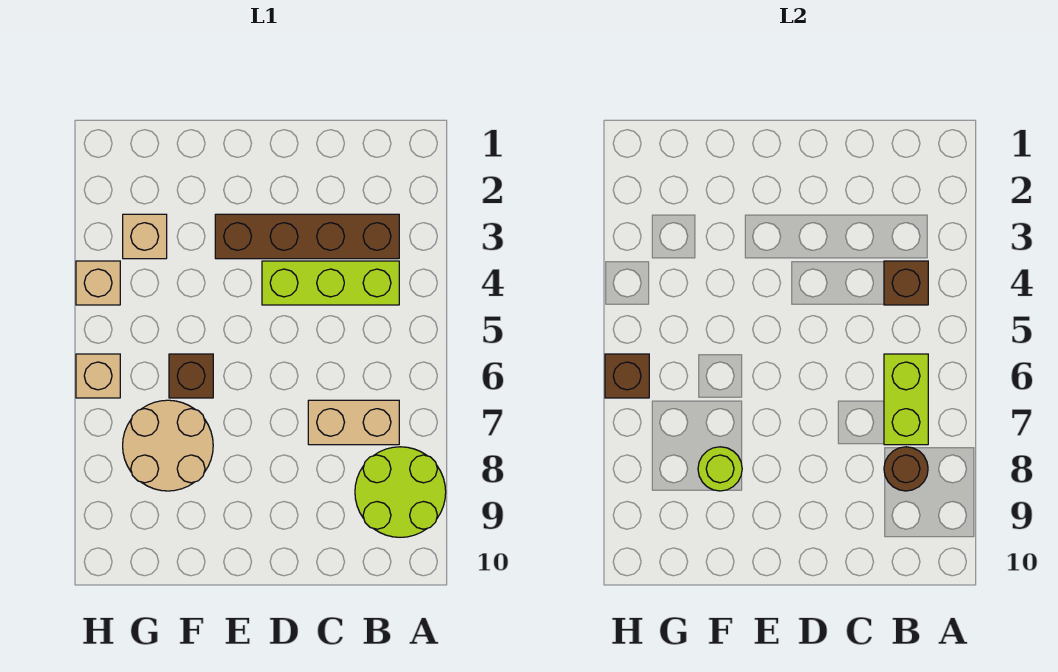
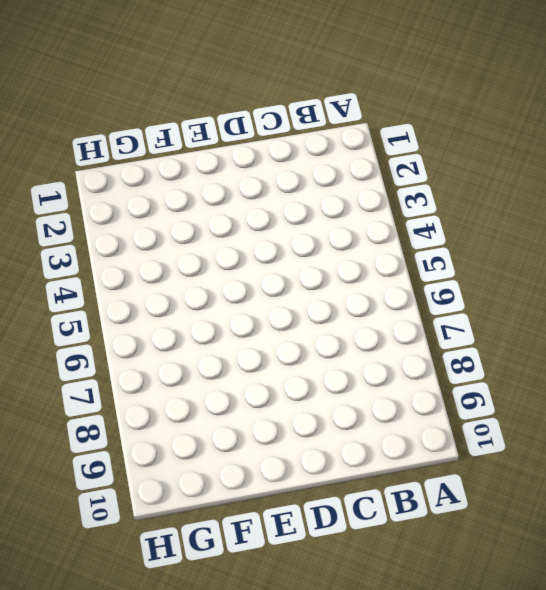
none -> lime 2x2 round brick [355,447,446,537]
none -> brown 1x4 brick [215,214,399,259]
none -> lime 1x3 brick [262,261,399,305]

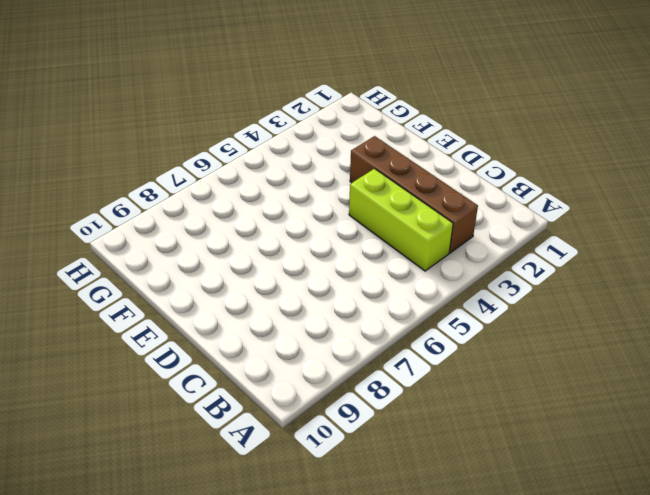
none -> lime 2x2 round brick [355,447,446,537]
none -> tan 1x2 brick [308,400,399,445]
none -> brown 1x1 brick [169,354,213,398]

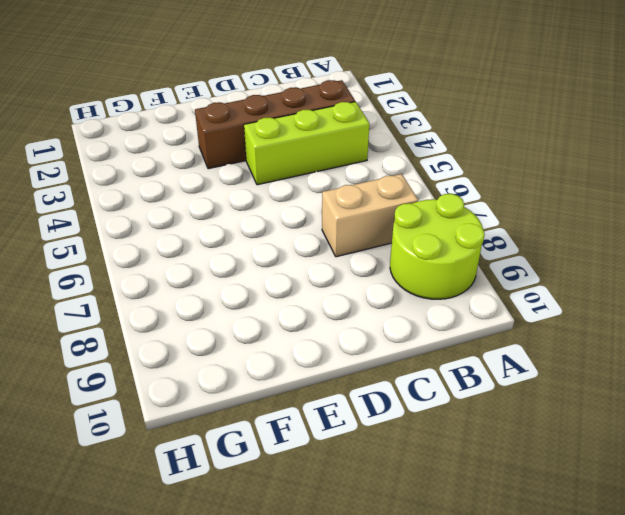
none -> brown 1x1 brick [169,354,213,398]
none -> tan 2x2 round brick [123,400,213,491]
none -> tan 1x1 brick [123,214,167,259]

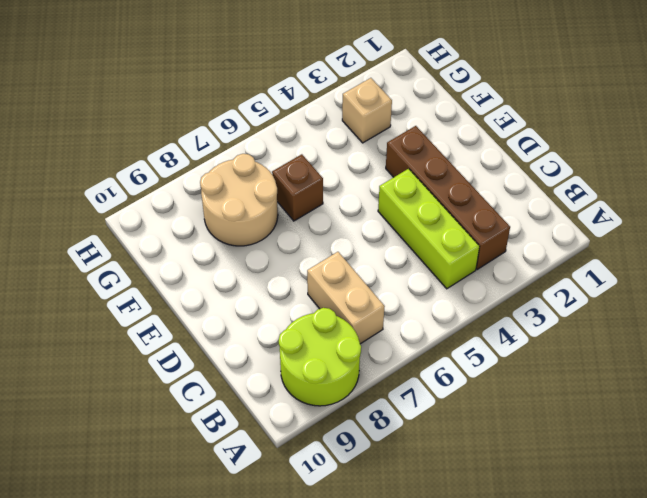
none -> tan 1x1 brick [76,261,120,305]
none -> tan 1x1 brick [76,354,120,398]
none -> brown 1x1 brick [884,261,928,305]

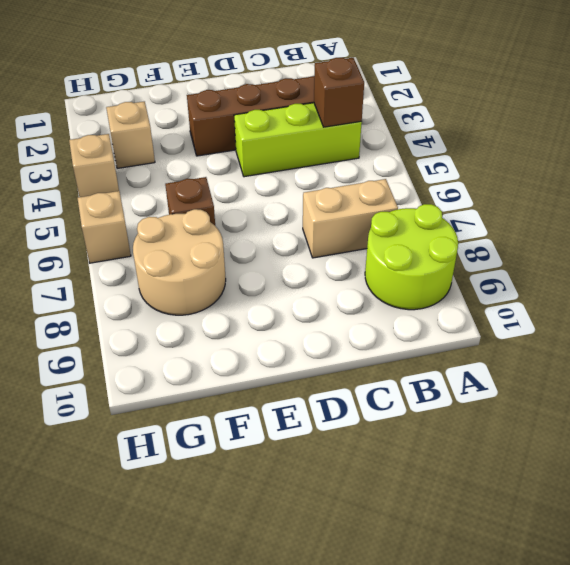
none -> lime 1x2 brick [884,354,928,445]
none -> brown 1x1 round brick [884,447,928,491]
none -> lime 1x1 round brick [698,447,742,491]

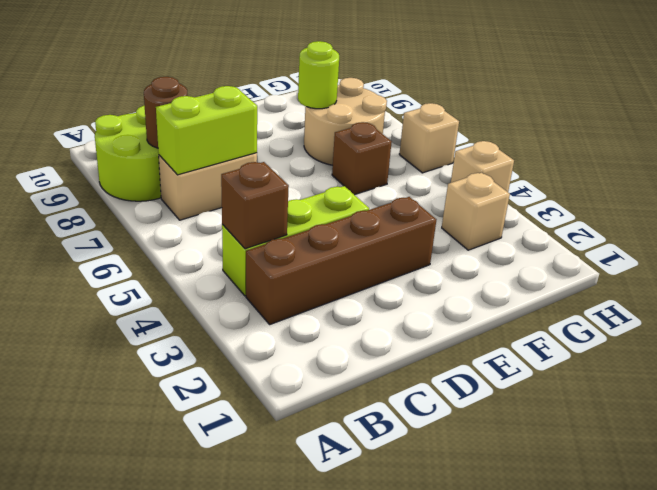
lime 1x2 brick [156,86,257,175] -> lime 1x2 brick turned to [884,354,928,445]
none -> brown 1x1 brick [605,354,649,398]

